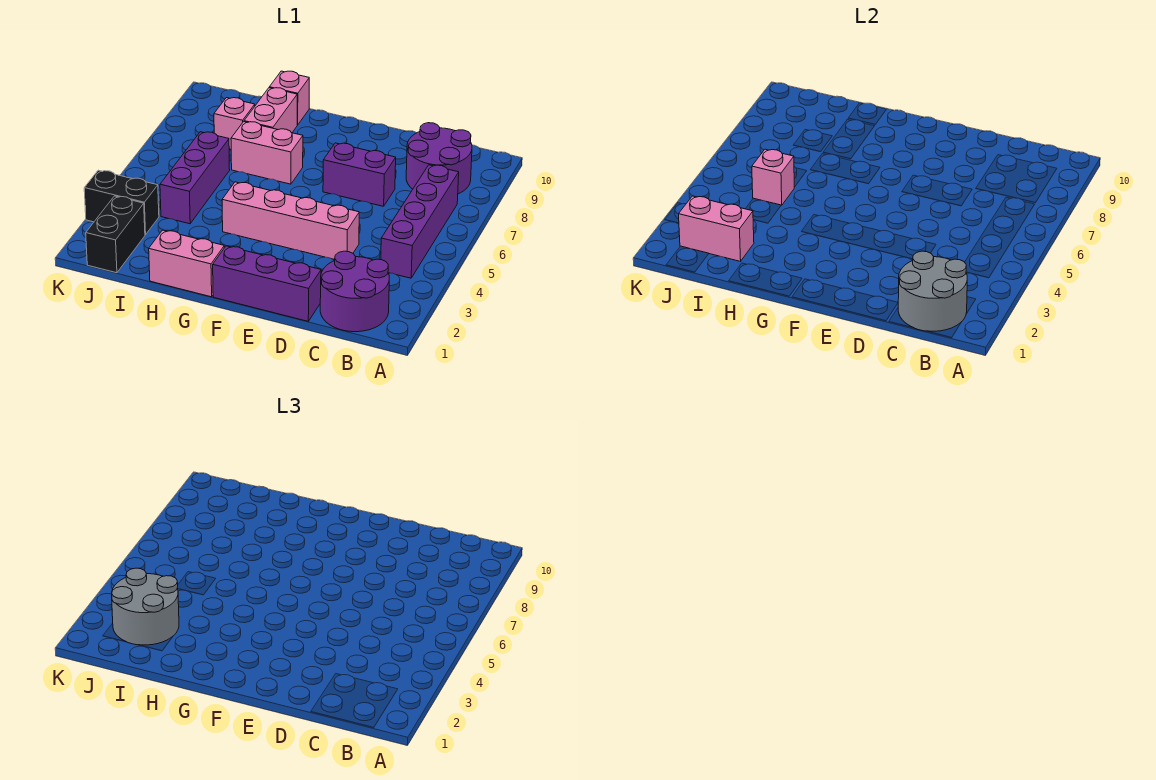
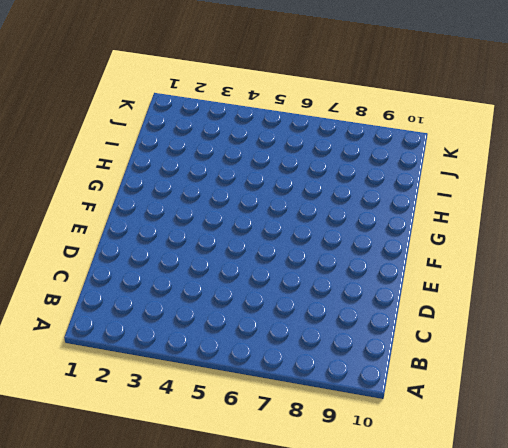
none -> purple 2x2 round brick [320,251,389,332]
none -> purple 1x4 brick [381,165,459,278]
none -> purple 2x2 round brick [406,123,472,194]

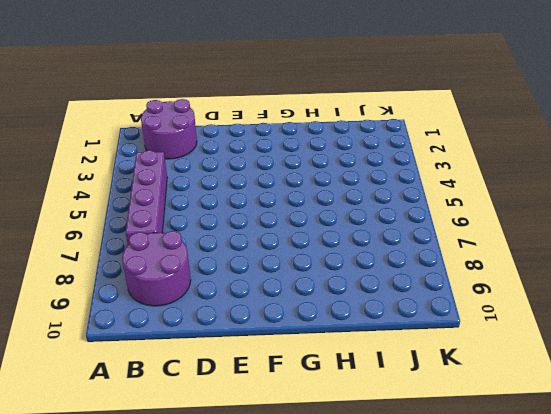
none -> purple 1x3 brick [213,246,321,321]
none -> pink 1x4 brick [222,182,359,259]
none -> purple 1x2 brick [323,143,396,206]

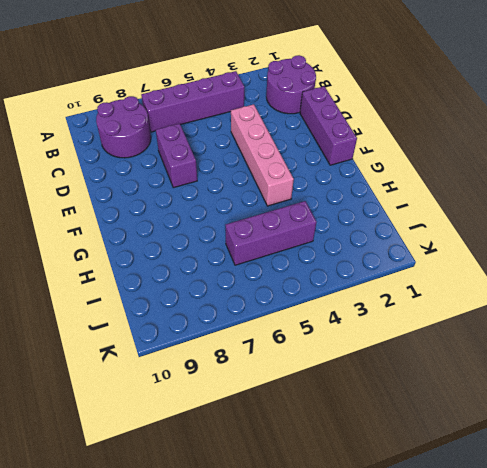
none -> pink 1x2 brick [149,230,224,297]
none -> pink 1x2 brick [231,122,303,184]
none -> pink 1x2 brick [244,88,297,133]

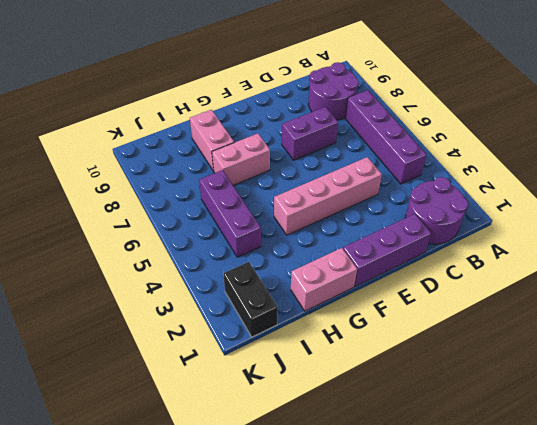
none -> pink 1x1 brick [269,71,309,125]
none -> pink 1x1 brick [214,98,255,149]
none -> black 1x2 brick [84,170,159,235]

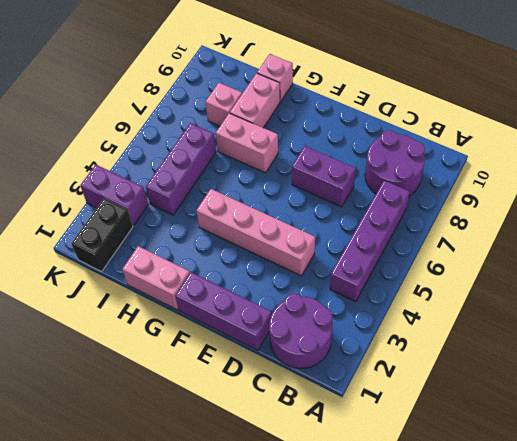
purple 1x2 brick [80,165,148,226] -> black 1x2 brick [84,170,159,235]
none -> grey 2x2 round brick [898,251,967,331]
none -> pink 1x2 brick [679,196,754,261]
none -> pink 1x1 brick [752,149,794,205]

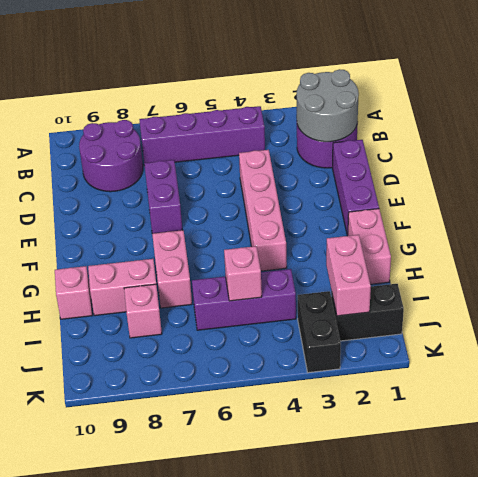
none -> grey 2x2 round brick [112,568,179,645]

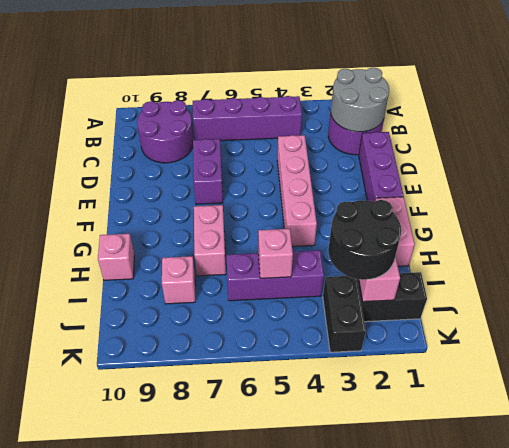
black 2x2 round brick [328,200,401,280] -> grey 2x2 round brick [112,568,179,645]
none -> pink 1x2 brick [244,88,297,133]

